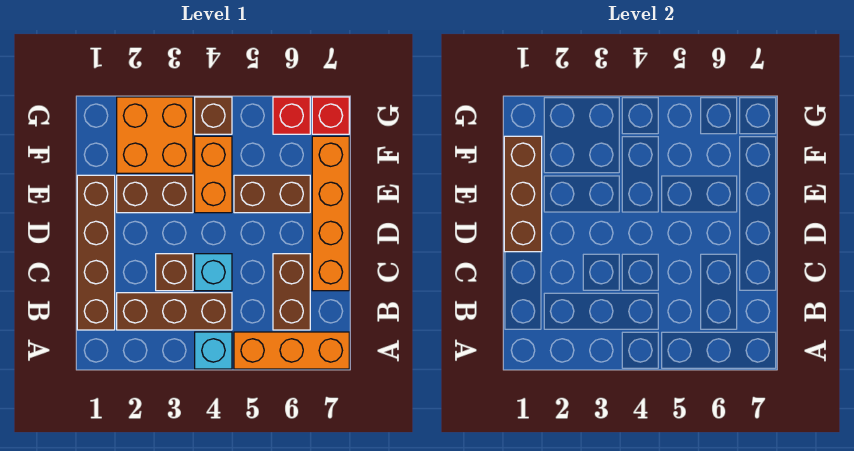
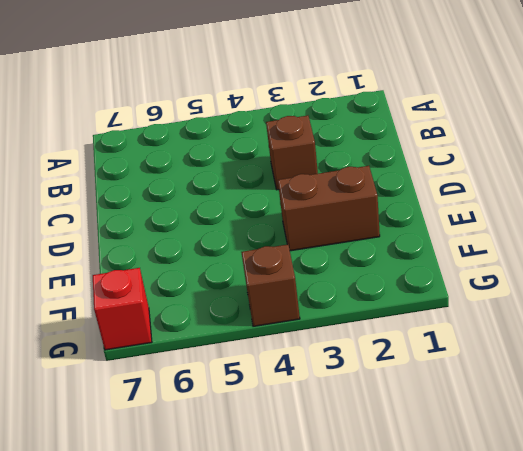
none -> cyan 1x1 brick [195,332,232,369]
none -> orange 1x3 brick [234,332,349,369]
none -> brown 1x4 brick [77,175,115,330]

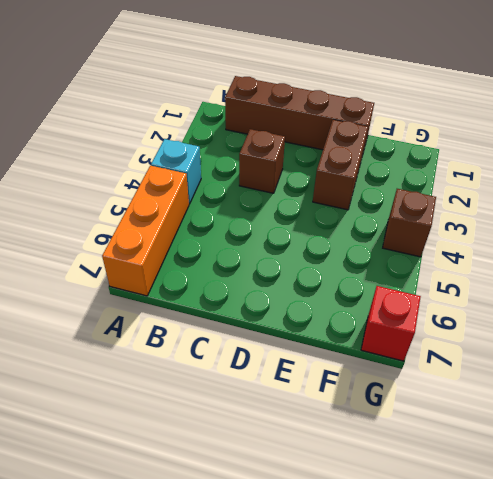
none -> brown 1x3 brick [117,293,232,330]
none -> brown 1x2 brick [273,254,310,330]
none -> cyan 1x1 brick [195,254,232,291]

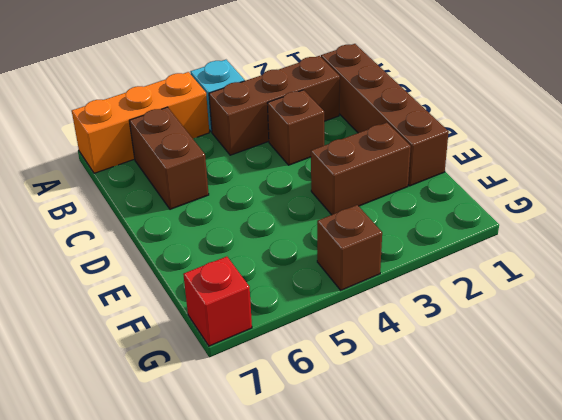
none -> cyan 1x1 brick [195,254,232,291]
none -> orange 1x4 brick [312,136,349,291]
none -> orange 1x2 brick [195,136,232,213]

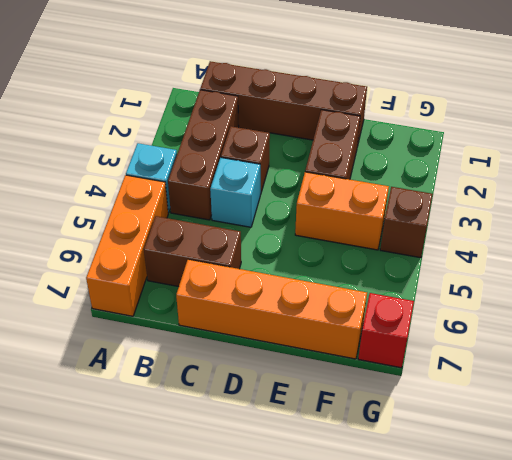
none -> brown 1x2 brick [234,175,310,213]
none -> orange 2x2 brick [117,97,193,173]
none -> red 1x1 brick [273,97,310,134]

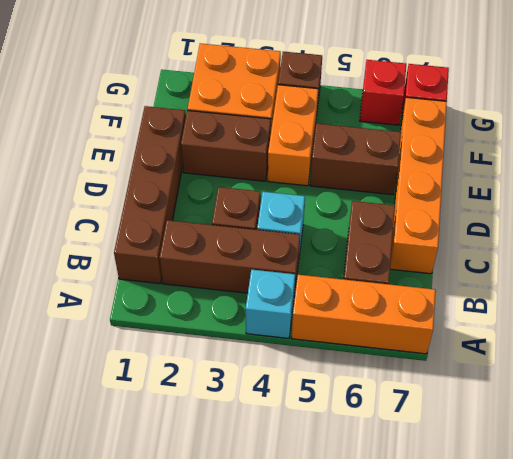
none -> brown 1x3 brick [504,136,542,252]

